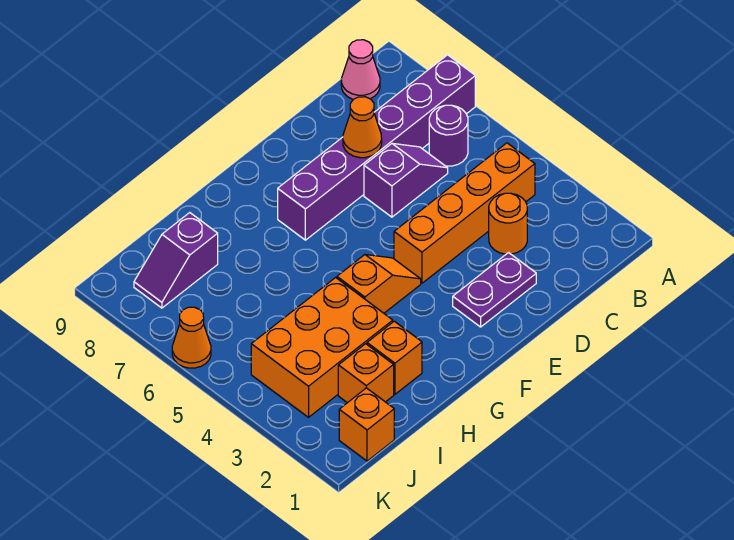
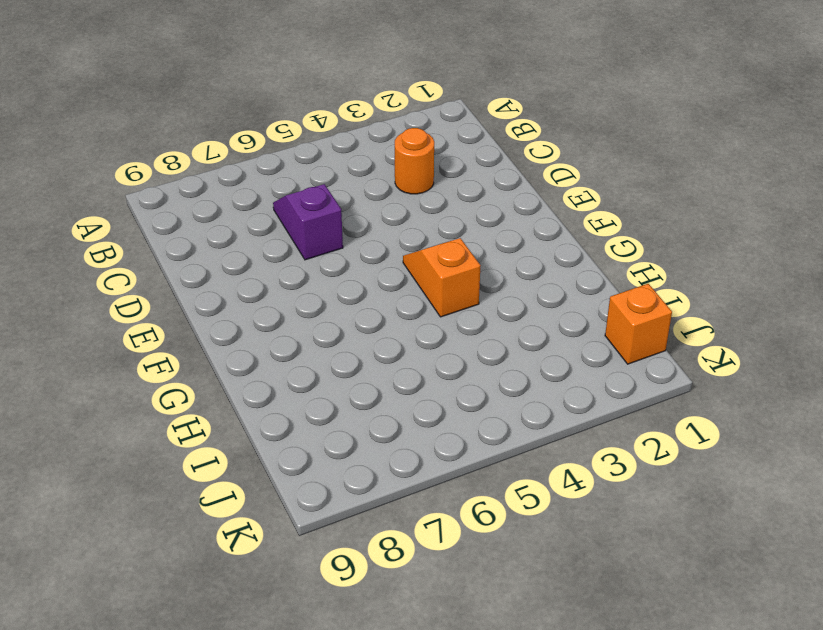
none -> purple 1x6 brick [278,55,475,240]
none -> orange 1x4 brick [394,143,535,283]
none -> purple 1x1 round brick [429,105,468,166]

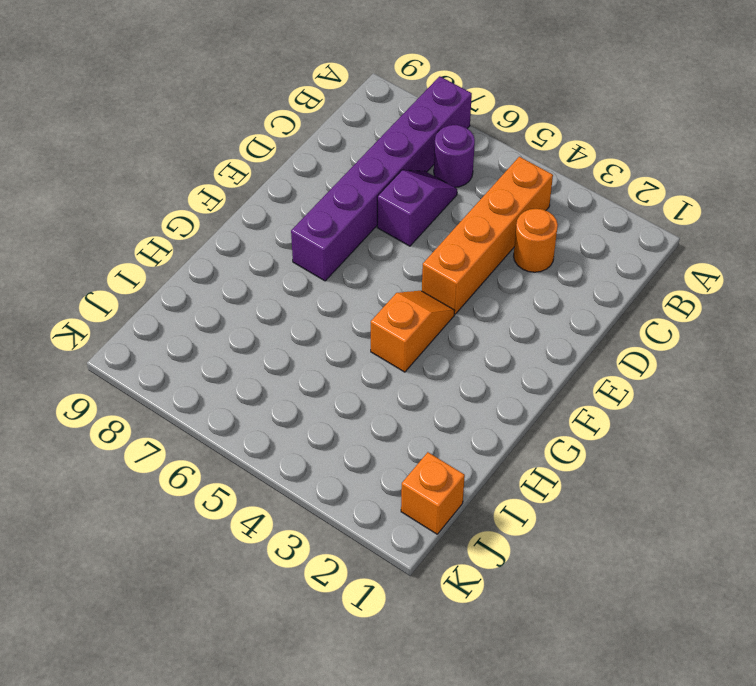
none -> pink 1x1 cone [341,40,380,99]
none -> purple 1x2 plate [453,253,536,327]
none -> orange 1x1 brick [367,321,422,394]

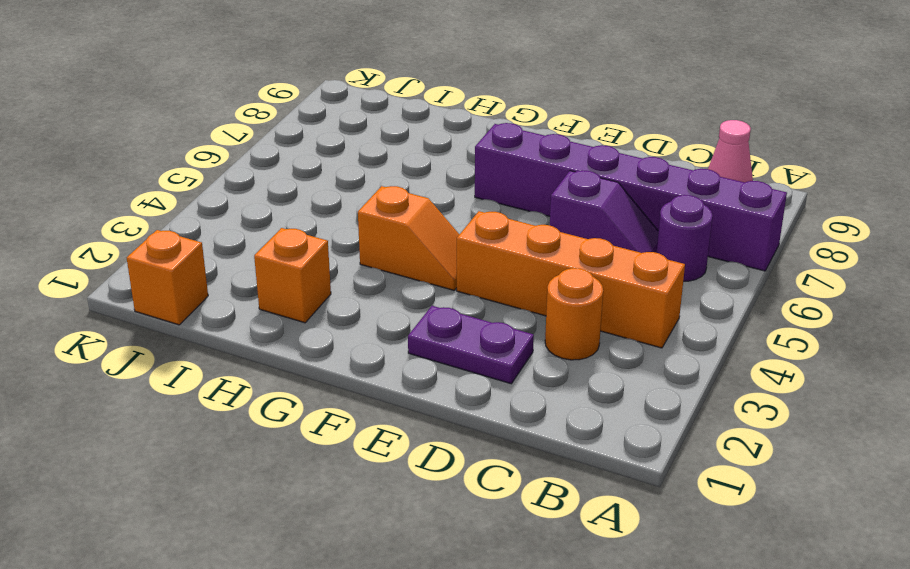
none -> orange 2x3 brick [251,278,393,417]
none -> orange 1x1 brick [338,344,394,403]
none -> purple 1x2 slope [134,213,218,308]

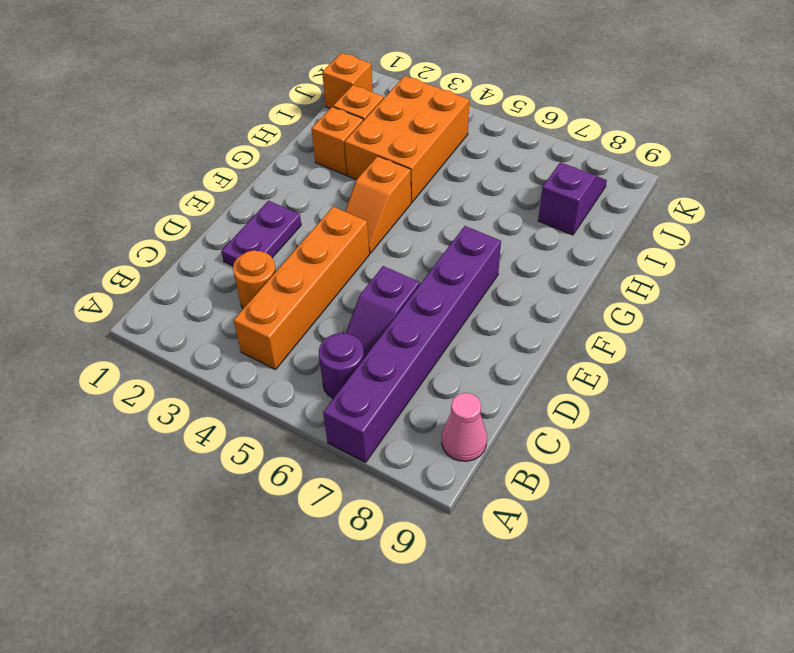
none -> orange 1x1 cone [172,307,211,368]
none -> orange 1x1 cone [343,97,382,158]

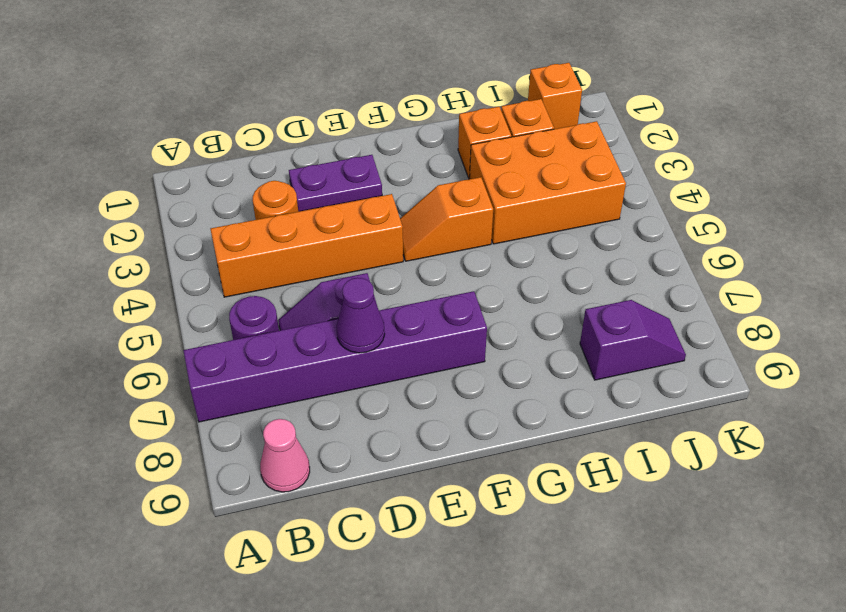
purple 1x1 cone [336,278,385,353] -> orange 1x1 cone [343,97,382,158]
none -> orange 1x1 cone [172,307,211,368]

